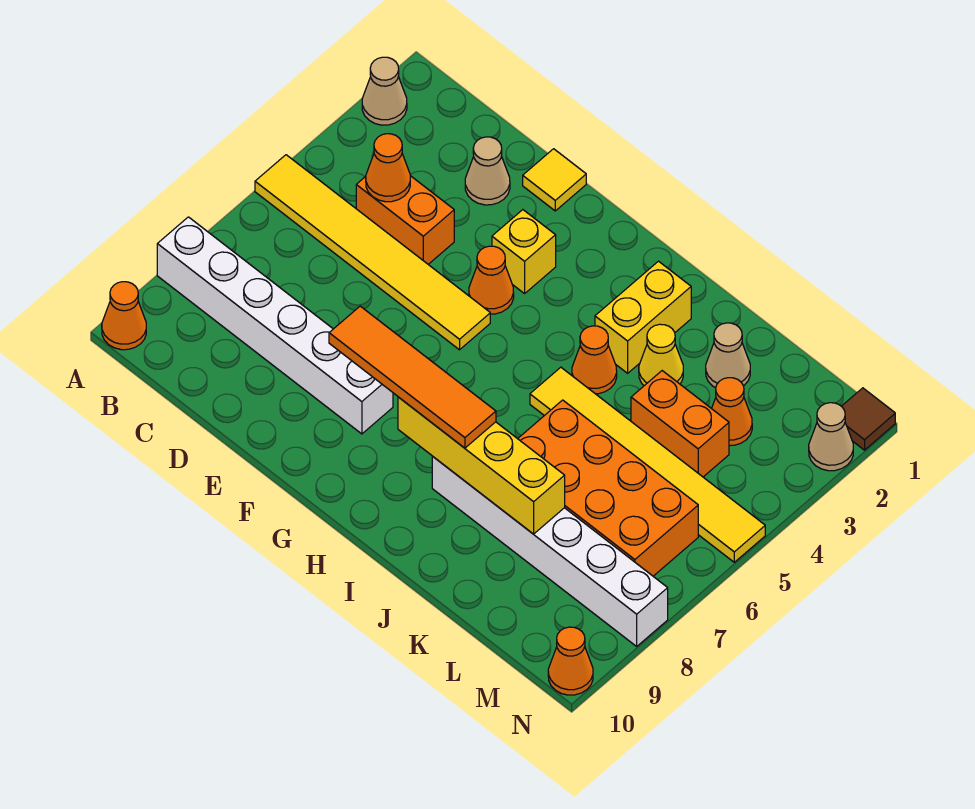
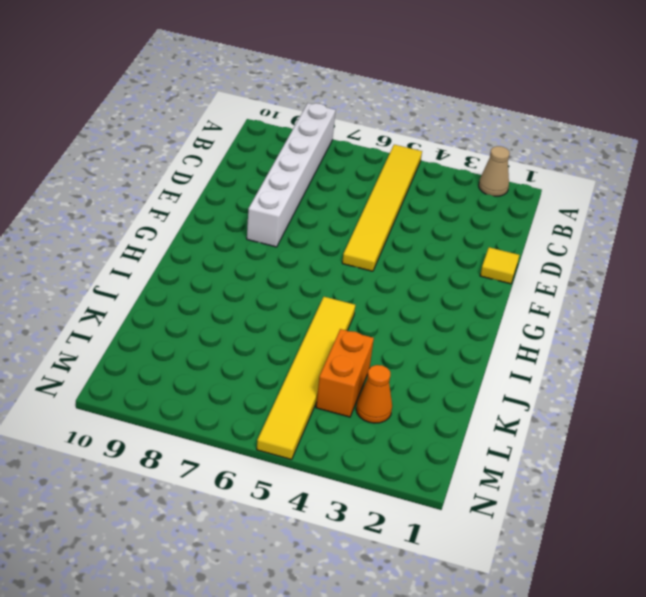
none -> orange 1x1 cone [102,282,146,350]
none -> orange 1x2 brick [356,176,454,264]
none -> tan 1x1 cone [465,137,510,205]

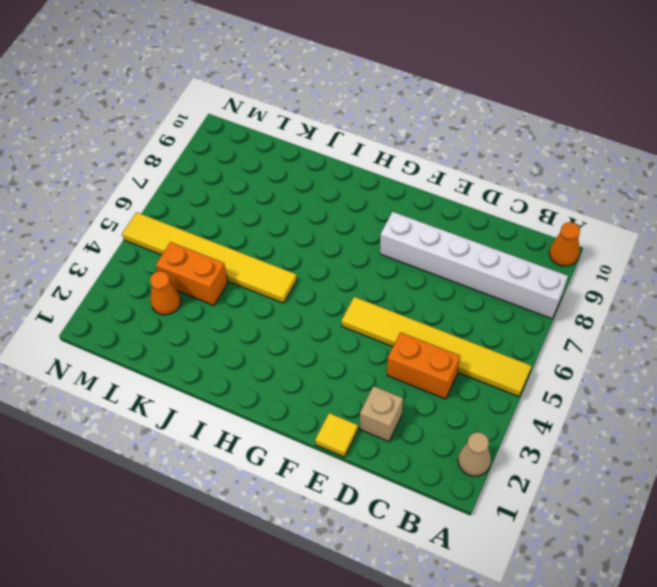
tan 1x1 brick [360,386,403,442] -> tan 1x1 cone [465,137,510,205]
none -> yellow 1x1 brick [492,210,556,294]
none -> orange 1x1 cone [469,246,514,314]
none -> yellow 1x2 brick [595,261,691,373]

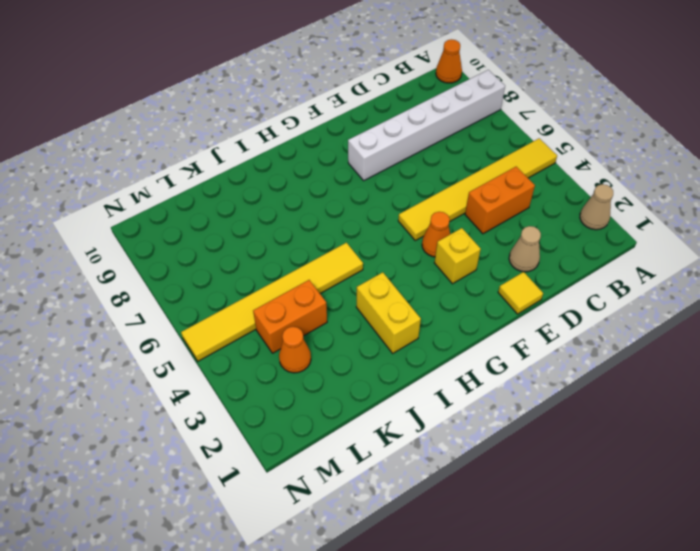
none -> orange 1x1 cone [572,326,617,394]
none -> white 1x6 brick [432,456,668,646]
none -> yellow 1x1 cone [639,324,683,386]

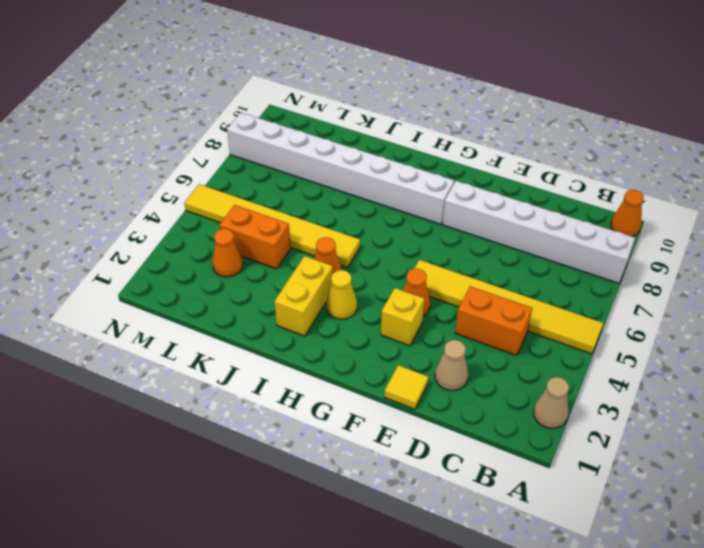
white 1x8 brick [227,113,454,224] -> white 1x6 brick [432,456,668,646]
yellow 1x1 cone [326,270,357,319] -> yellow 1x1 cone moved to [639,324,683,386]
none -> orange 2x4 brick [518,400,698,576]
none -> tan 1x1 cone [706,323,750,388]
none -> brown 1x1 tile [841,388,895,450]

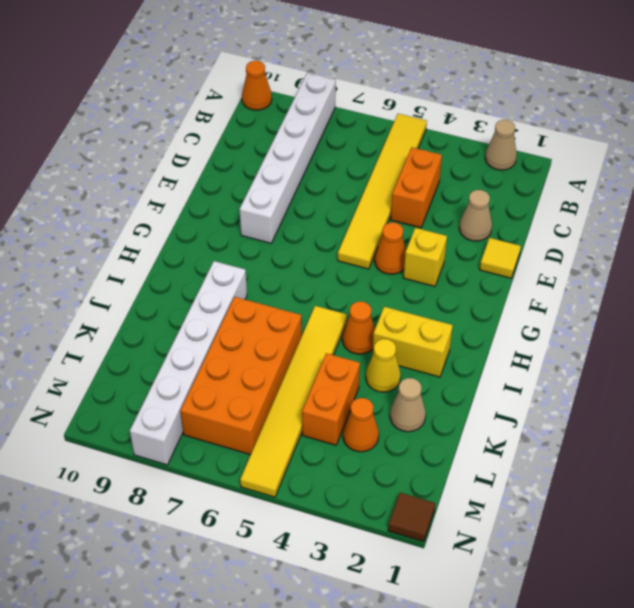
none -> tan 1x1 cone [809,403,853,471]
none -> orange 1x1 cone [548,627,593,695]
none -> orange 1x1 cone [366,134,410,202]

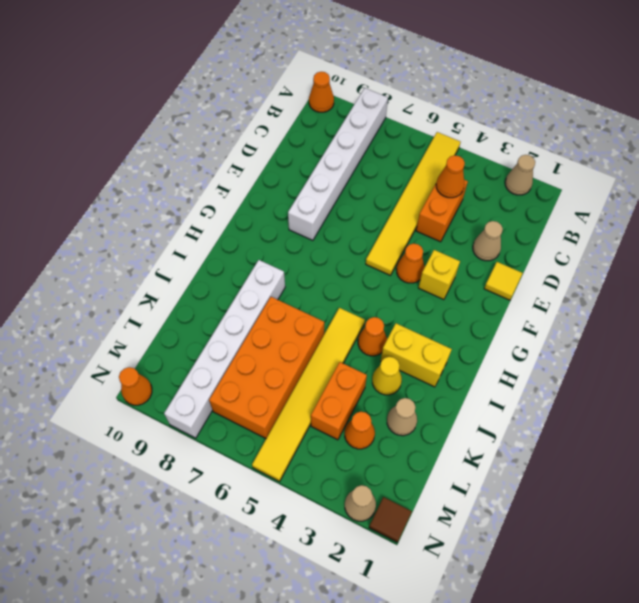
none -> yellow 1x4 brick [398,397,565,534]
none -> orange 1x4 tile [329,306,496,448]

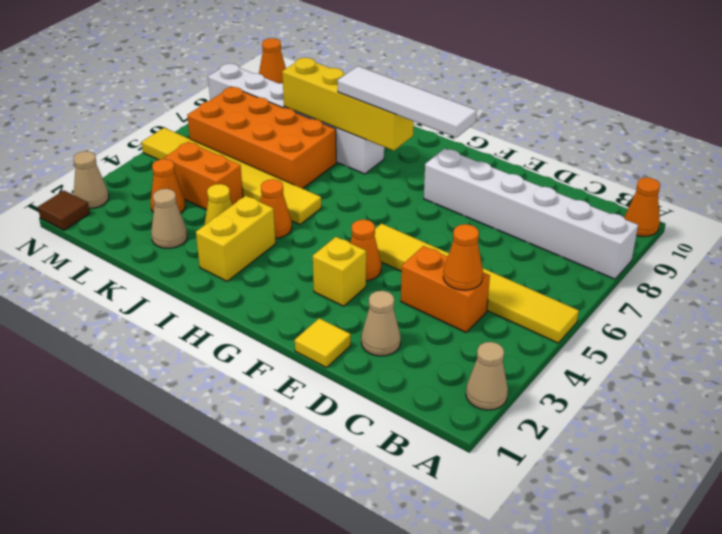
white 1x4 tile [337,66,477,138] -> orange 1x4 tile [329,306,496,448]

